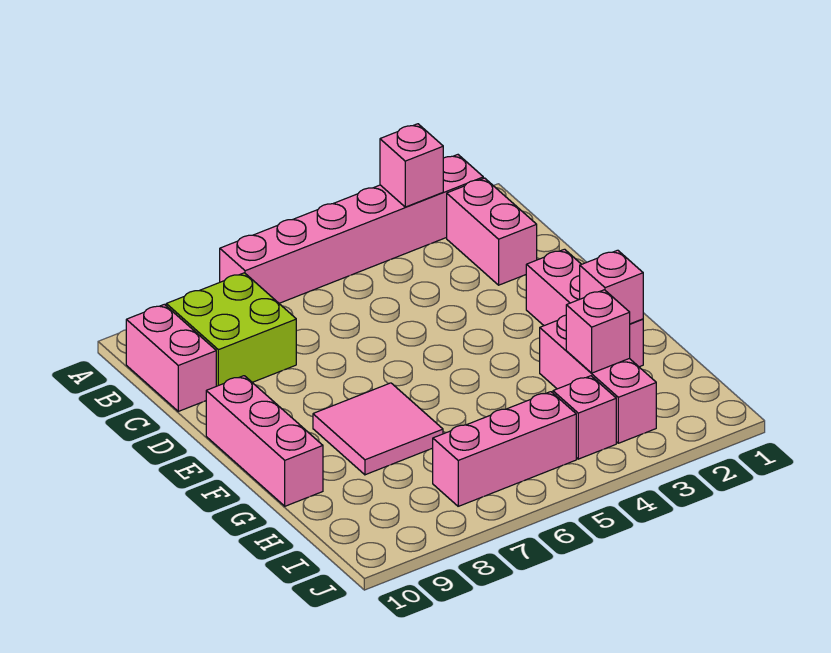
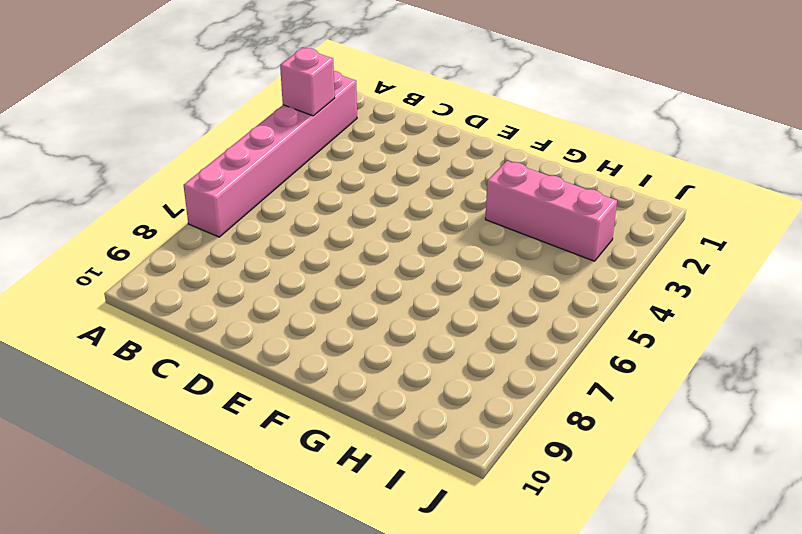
none -> pink 1x2 brick [447,178,537,285]
none -> lime 2x2 brick [166,273,296,386]
none -> pink 1x2 brick [126,304,216,411]

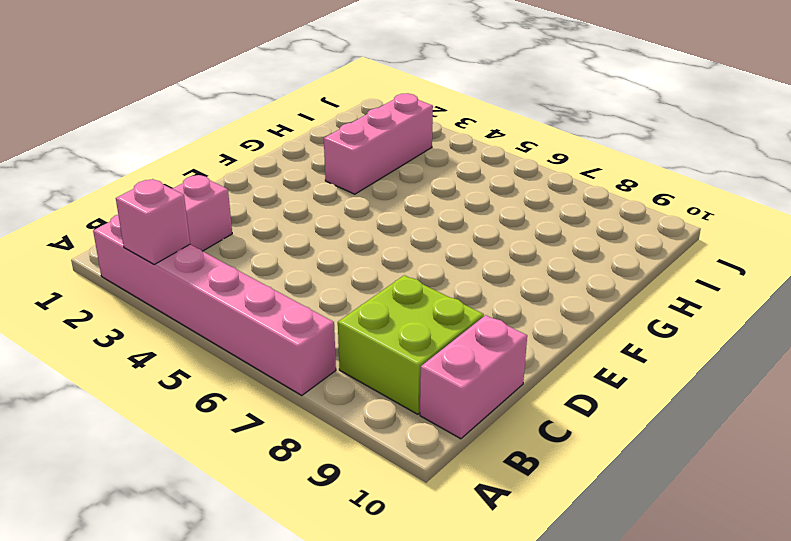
none -> pink 1x3 brick [526,249,643,367]
none -> pink 1x3 brick [206,376,323,506]
none -> pink 2x2 tile [313,383,443,475]

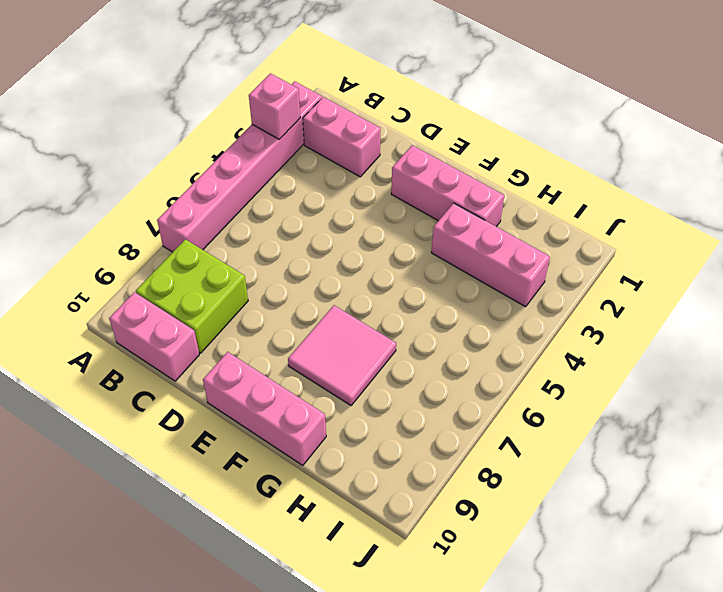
none -> pink 1x1 brick [553,376,616,459]
none -> pink 1x3 brick [432,392,576,506]
none -> pink 1x1 brick [580,250,643,324]

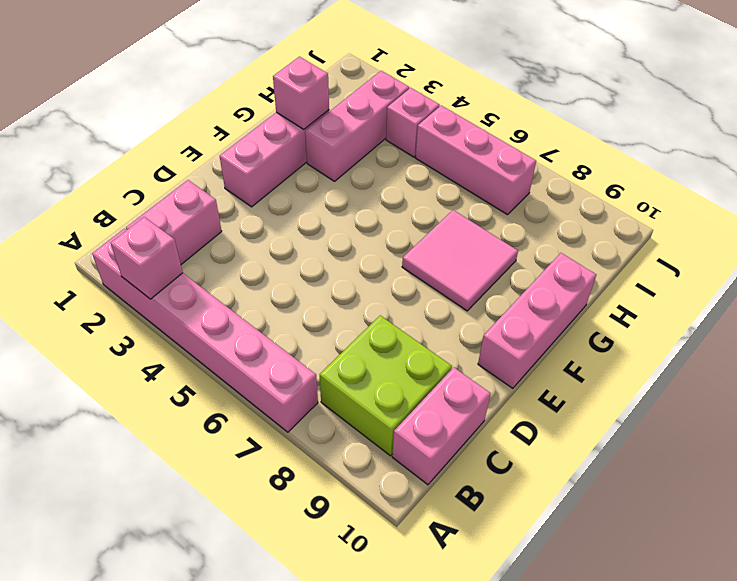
none -> pink 1x1 brick [566,290,630,373]

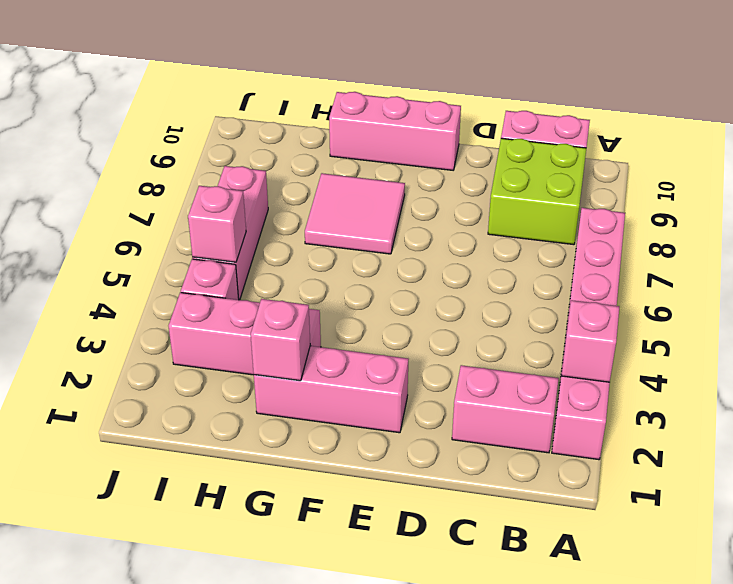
pink 1x1 brick [188,186,246,262] -> pink 1x1 brick moved to [566,290,630,373]

